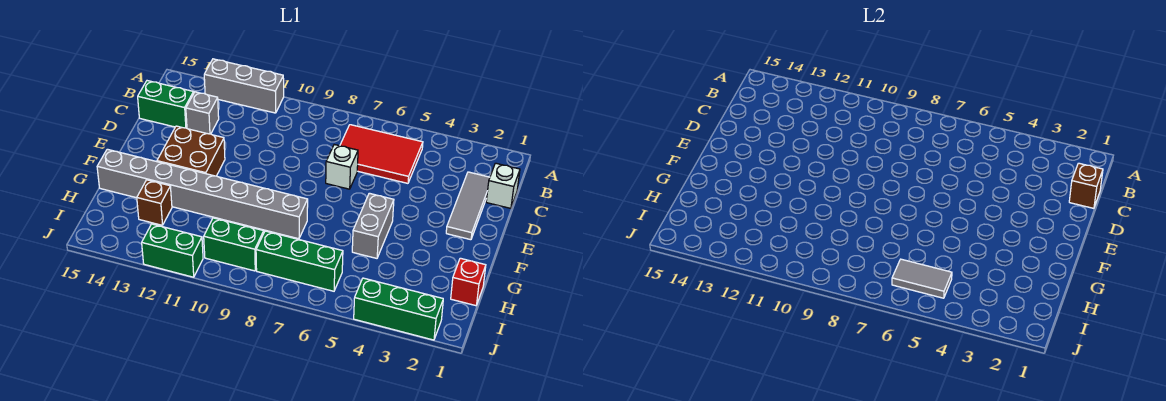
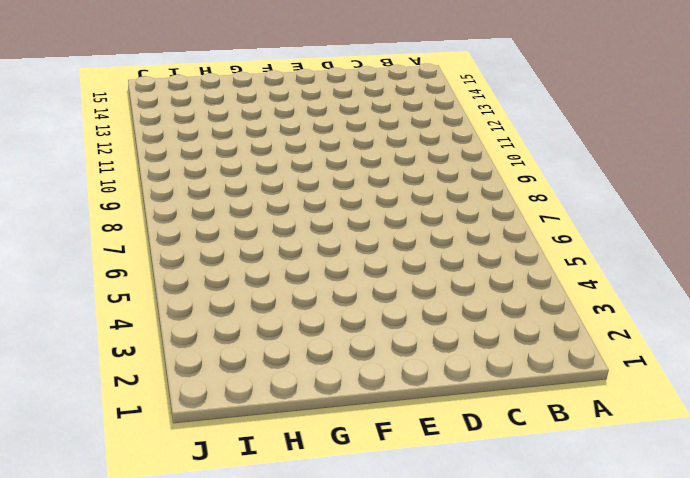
none -> grey 1x3 brick [204,59,284,113]
none -> red 2x3 tile [340,125,423,183]
none -> white 1x1 brick [486,163,520,208]

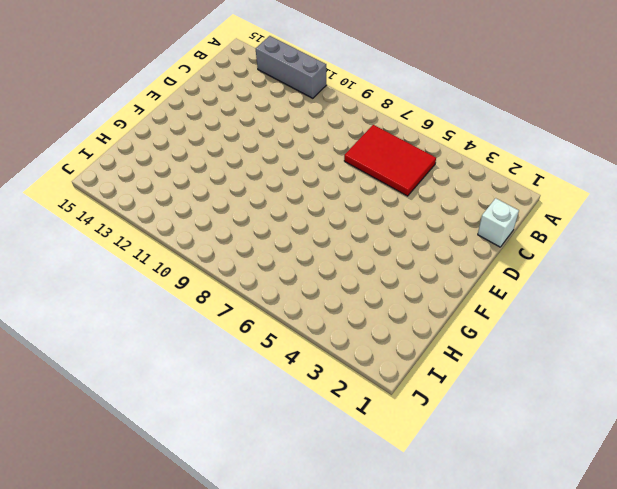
none -> grey 1x3 tile [446,172,490,240]
none -> grey 1x1 brick [186,92,219,134]
none -> green 1x2 brick [138,81,194,128]

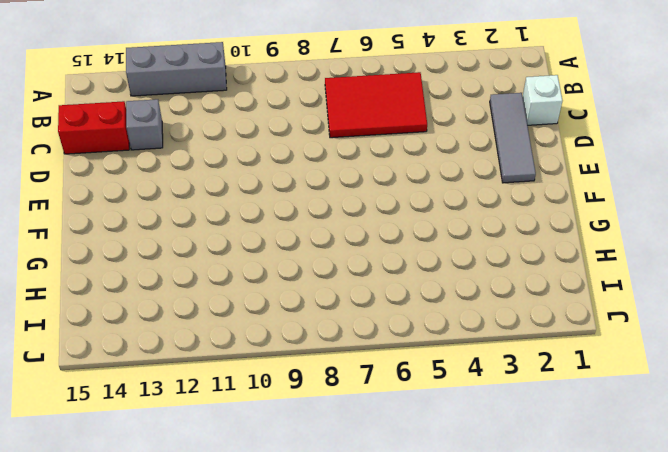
red 1x2 brick [58,101,129,154] -> green 1x2 brick [138,81,194,128]
none -> white 1x1 brick [326,145,358,189]
none -> brown 2x2 brick [157,126,225,176]
none -> grey 1x2 brick [352,193,394,258]

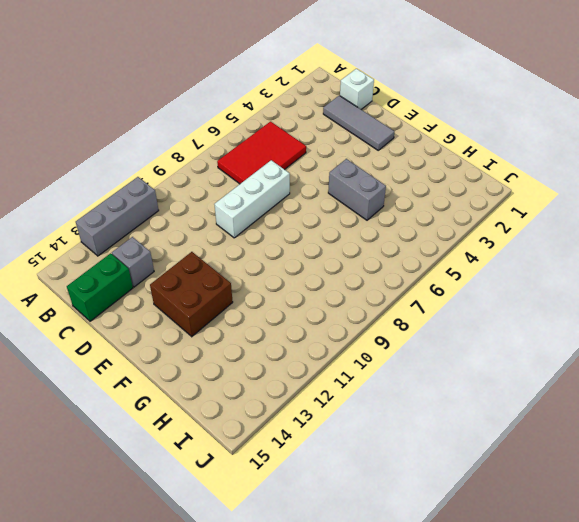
white 1x3 brick [214,160,290,238] -> white 1x1 brick [326,145,358,189]
none -> grey 1x8 brick [97,149,308,239]
none -> red 1x1 brick [451,258,486,306]
none -> brown 1x1 brick [137,180,172,225]

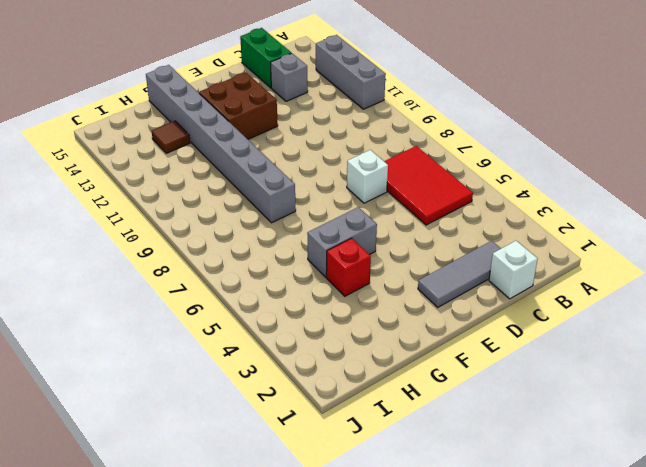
red 1x1 brick [326,238,371,296] -> red 1x1 brick moved to [451,258,486,306]
brown 1x1 tile [152,121,190,153] -> brown 1x1 brick [137,180,172,225]
none -> green 1x3 brick [256,231,343,291]
none -> green 1x2 brick [204,218,264,271]
none -> green 1x3 brick [354,278,443,340]

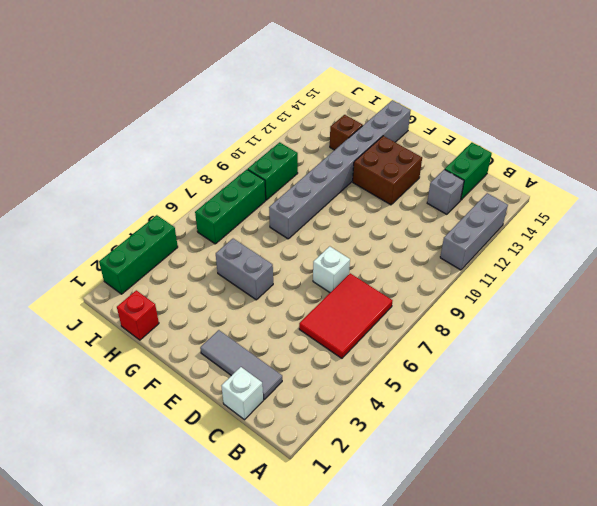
none -> green 1x2 brick [142,224,203,277]
none -> brown 1x1 brick [1069,163,1103,208]
none -> grey 1x2 tile [892,259,952,298]

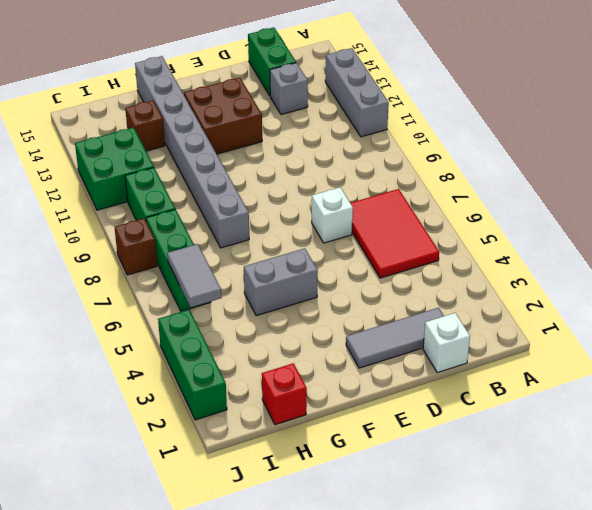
green 2x2 brick [75,127,154,210] -> green 1x2 brick [142,224,203,277]
brown 1x1 brick [115,218,157,275] -> brown 1x1 brick moved to [1069,163,1103,208]

